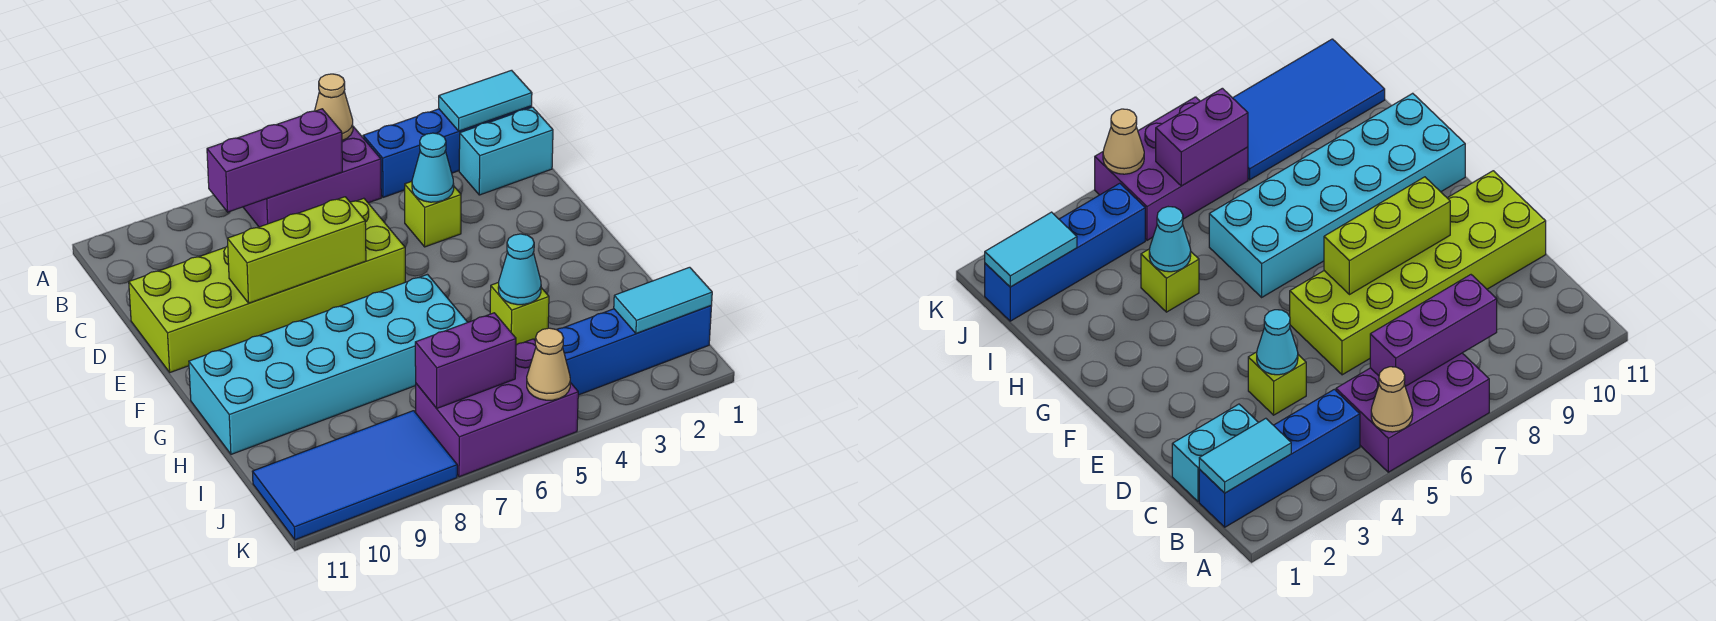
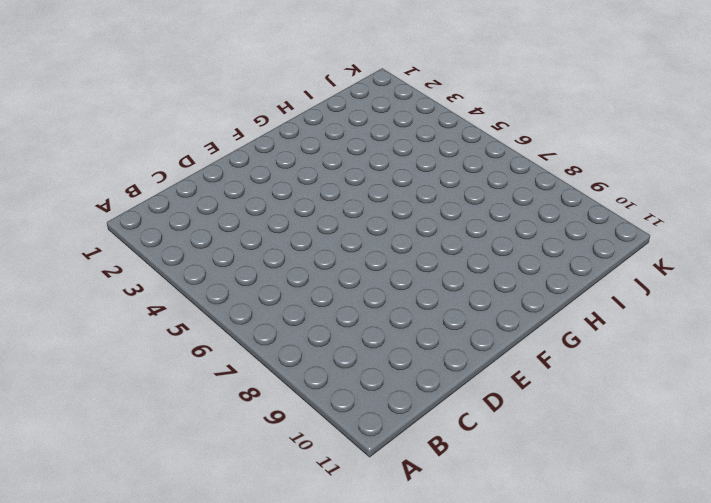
none -> purple 2x3 brick [243,127,381,227]
none -> blue 1x4 brick [363,106,532,197]
none -> cyan 1x2 brick [459,107,553,195]

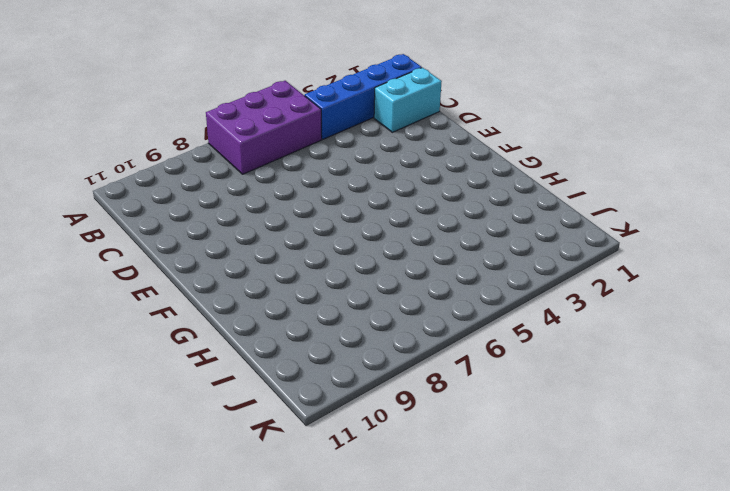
none -> lime 1x1 brick [405,181,461,247]
none -> lime 2x6 brick [129,198,405,372]
none -> cyan 2x6 brick [189,275,468,454]

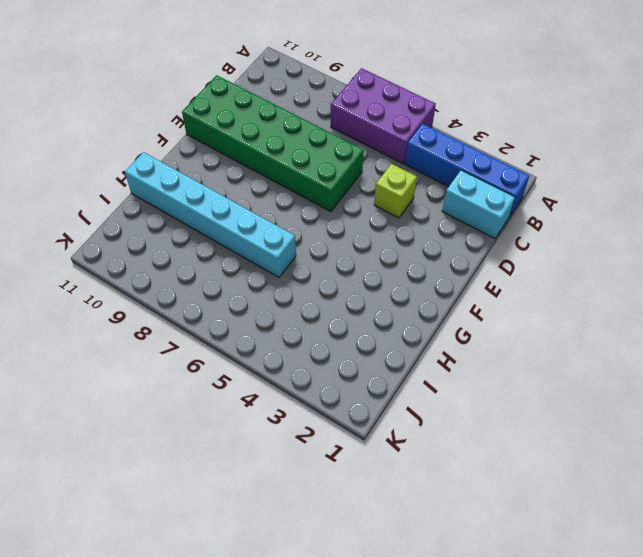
green 2x6 brick [182,75,364,212] -> lime 2x6 brick [129,198,405,372]
cyan 1x6 brick [125,152,296,277] -> cyan 2x6 brick [189,275,468,454]
none -> lime 1x1 brick [490,282,549,345]
none -> blue 1x4 brick [535,306,711,395]
none -> purple 2x3 brick [416,339,578,477]

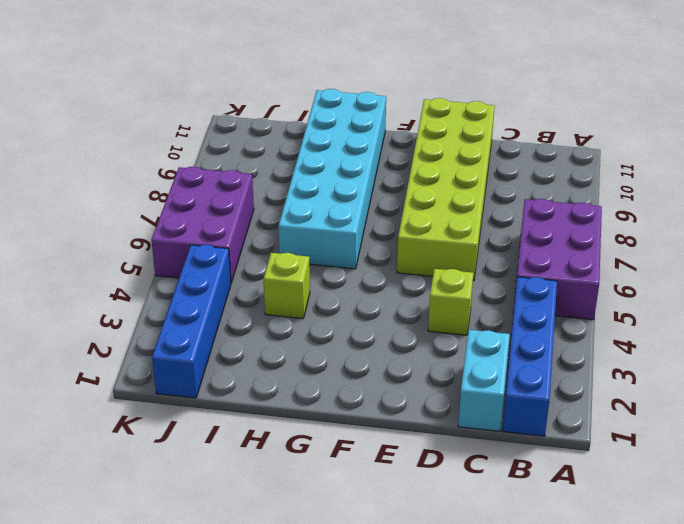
none -> blue 2x4 tile [252,411,457,540]
none -> tan 1x1 cone [315,74,353,140]
none -> cyan 1x2 tile [439,70,532,131]

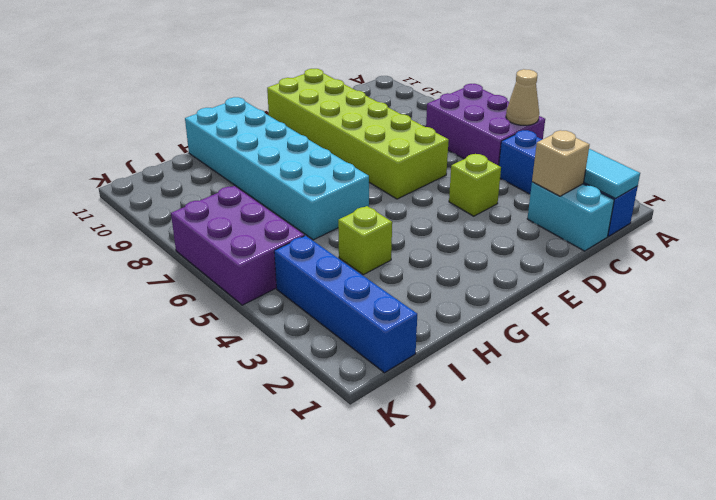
tan 1x1 brick [532,130,589,196] -> none
none -> blue 2x4 tile [252,411,457,540]
none -> purple 1x3 brick [207,109,342,212]
none -> cyan 1x1 cone [412,133,454,202]

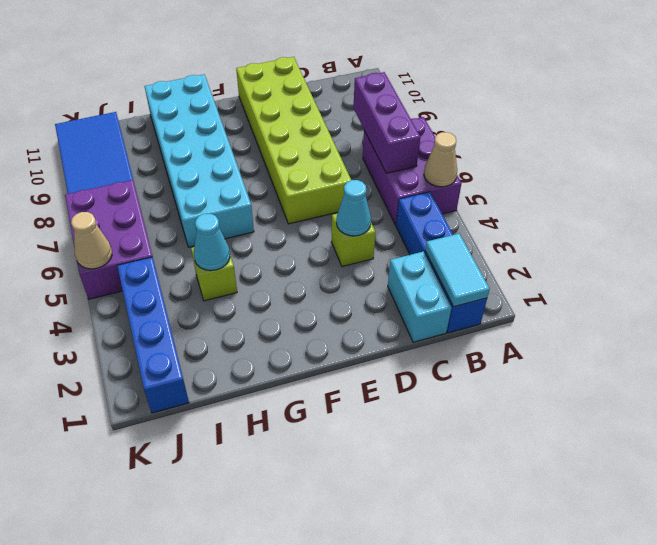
none -> lime 1x3 brick [227,197,366,303]
none -> cyan 1x2 tile [614,267,712,333]
none -> purple 1x2 brick [415,313,516,408]

